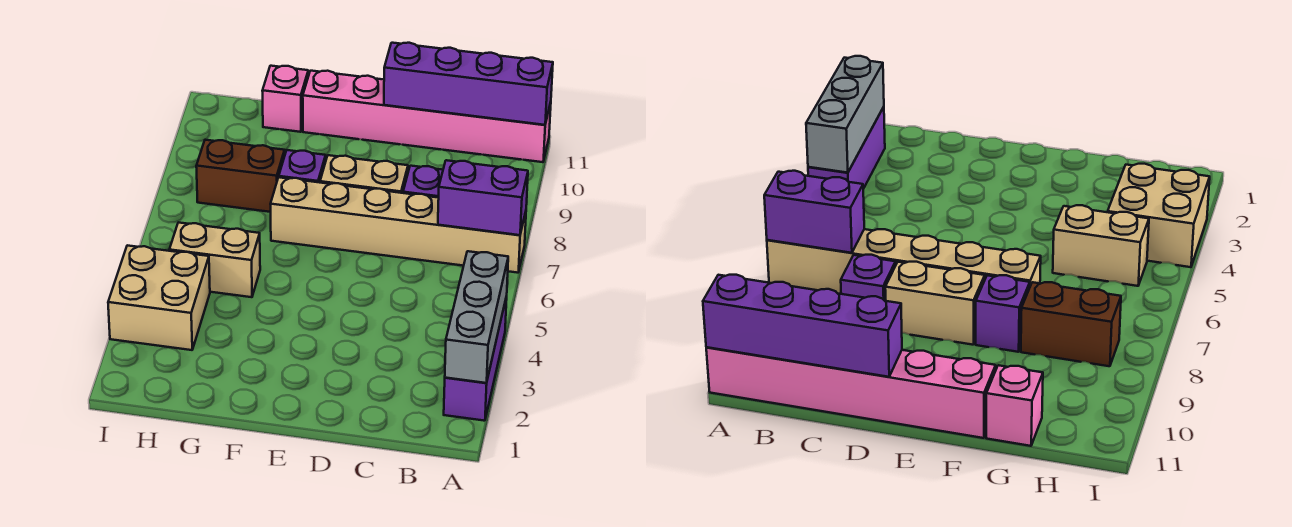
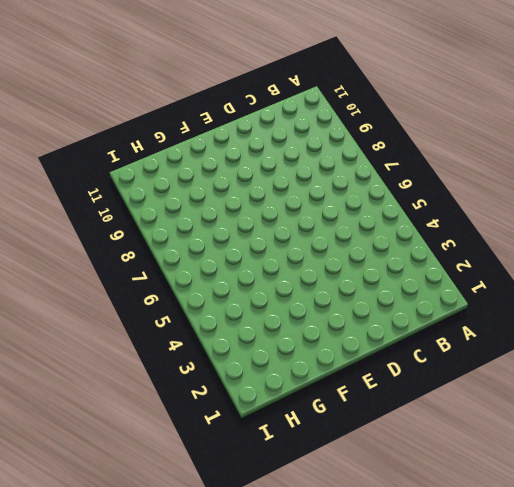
none -> purple 1x3 brick [444,296,507,421]
none -> tan 1x6 brick [271,177,526,273]
none -> pink 1x6 brick [303,71,551,162]

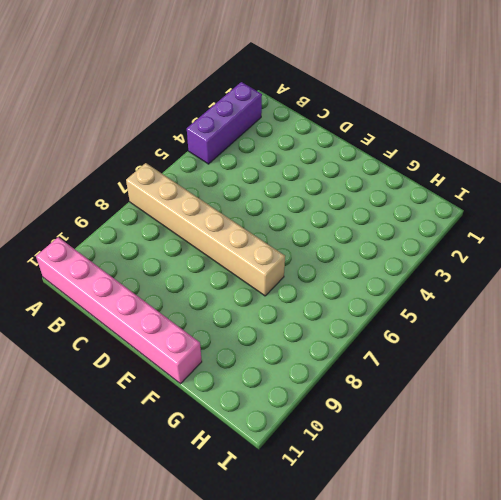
none -> purple 1x1 brick [403,166,443,198]
none -> tan 1x2 brick [320,155,408,193]
none -> purple 1x1 brick [279,150,326,183]

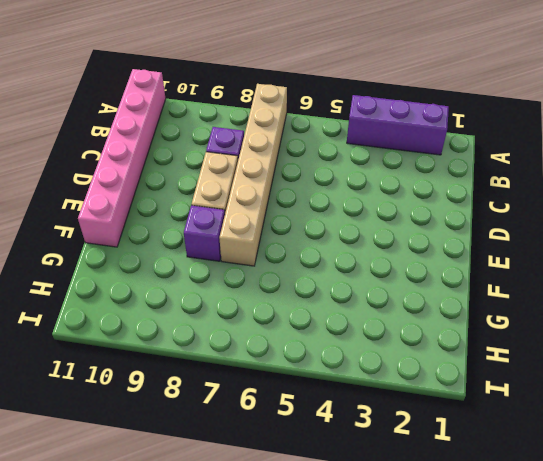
none -> tan 1x2 brick [169,222,260,297]
none -> brown 1x2 brick [196,140,285,212]
none -> pink 1x1 brick [262,66,308,132]

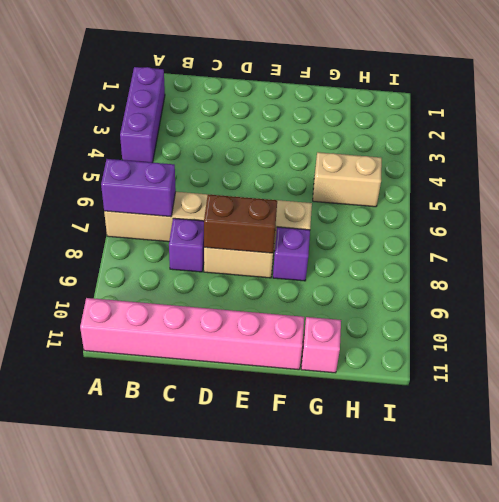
brown 1x2 brick [204,194,277,253] -> brown 1x2 brick moved to [196,140,285,212]
none -> tan 2x2 brick [108,245,210,350]
none -> grey 1x3 brick [445,251,508,383]
none -> purple 1x4 brick [384,43,553,125]

